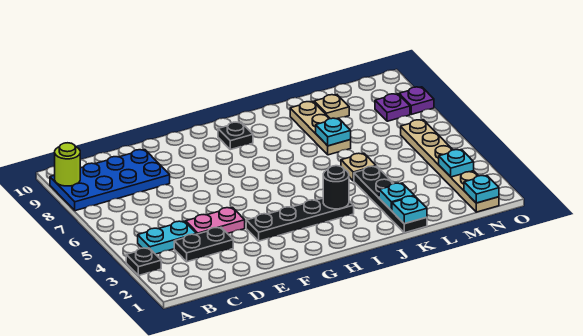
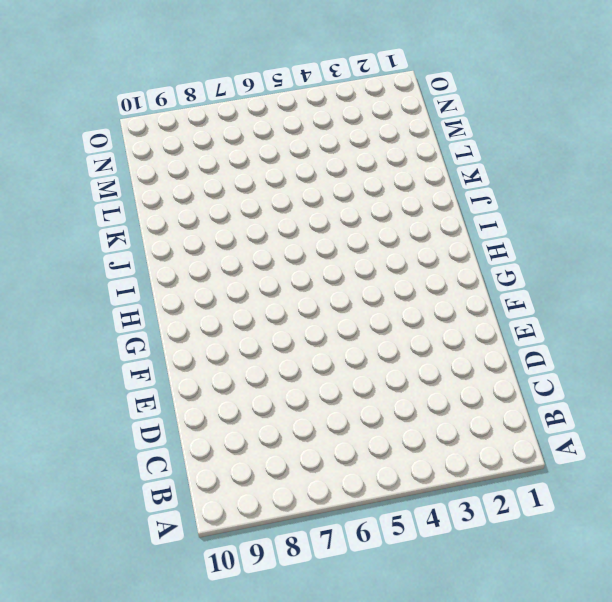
none -> black 1x1 plate [126,248,161,276]
none -> blue 2x4 plate [50,150,170,211]
none -> cyan 1x2 plate [138,221,196,254]

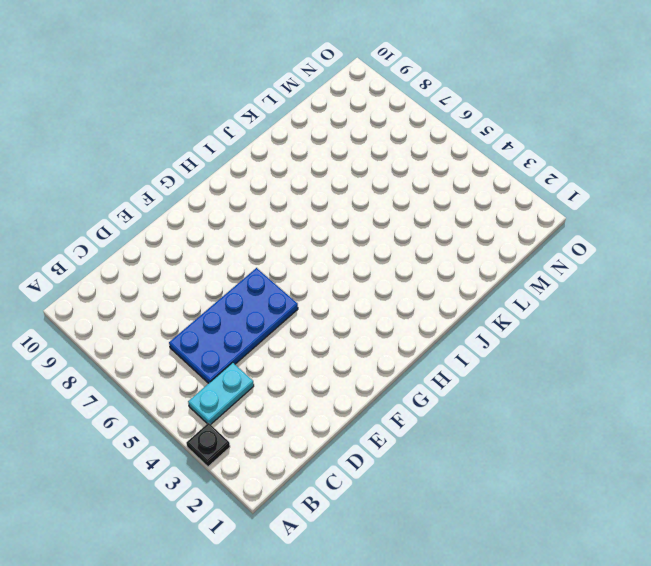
blue 2x4 plate [169,268,298,383] -> blue 2x4 plate moved to [50,150,170,211]
none -> black 1x2 plate [174,227,233,262]
none -> pink 1x2 plate [186,208,245,234]
none -> black 1x4 plate [246,198,354,241]

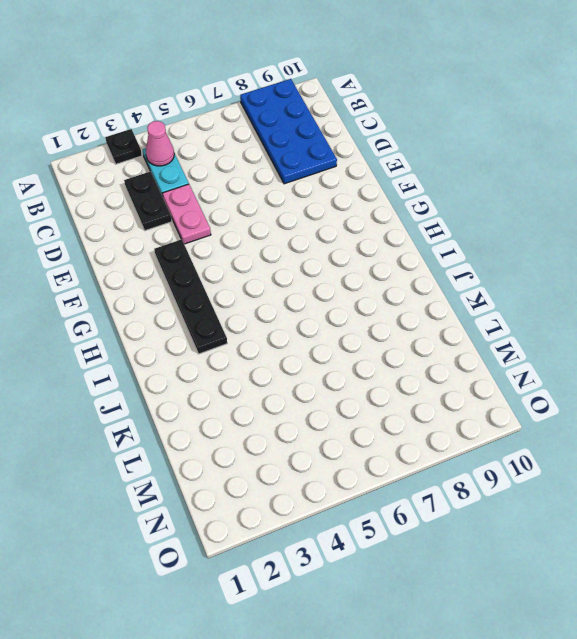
pink 1x1 cone [146,121,174,166] -> none
none -> black 1x1 plate [218,122,253,150]
none -> black 1x4 plate [354,166,427,233]
none -> tan 1x1 plate [341,153,376,181]

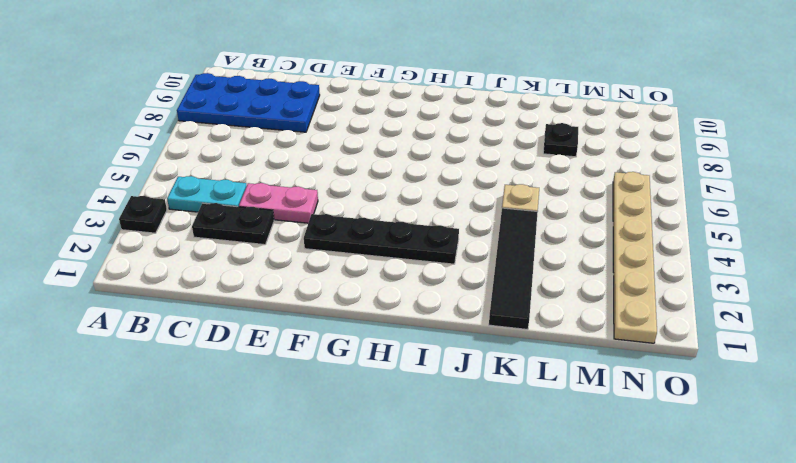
black 1x4 tile [489,208,538,330] -> black 1x4 plate [354,166,427,233]
black 1x1 plate [543,123,578,157] -> black 1x1 plate moved to [218,122,253,150]
none -> tan 1x3 plate [290,102,351,155]
none -> tan 1x1 plate [314,95,349,119]
none -> purple 1x1 plate [375,94,410,121]

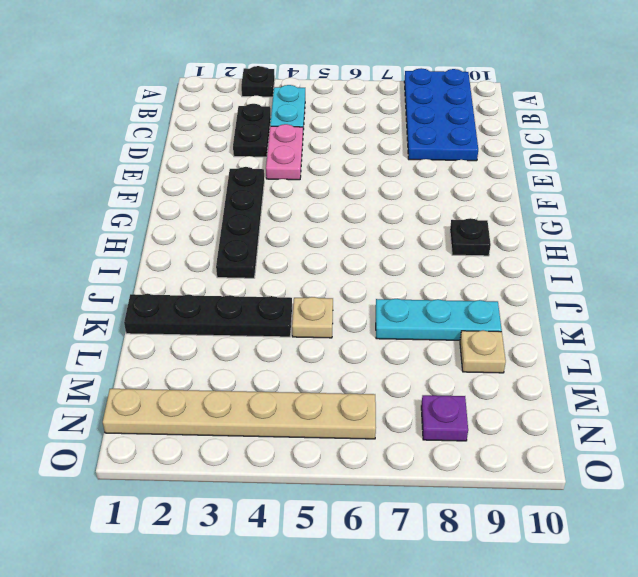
cyan 1x3 plate [376,299,502,340] -> tan 1x3 plate [290,102,351,155]
none -> purple 1x1 plate [399,87,434,114]
none -> lime 1x1 round brick [55,143,80,186]
none -> black 1x1 round brick [323,166,349,209]

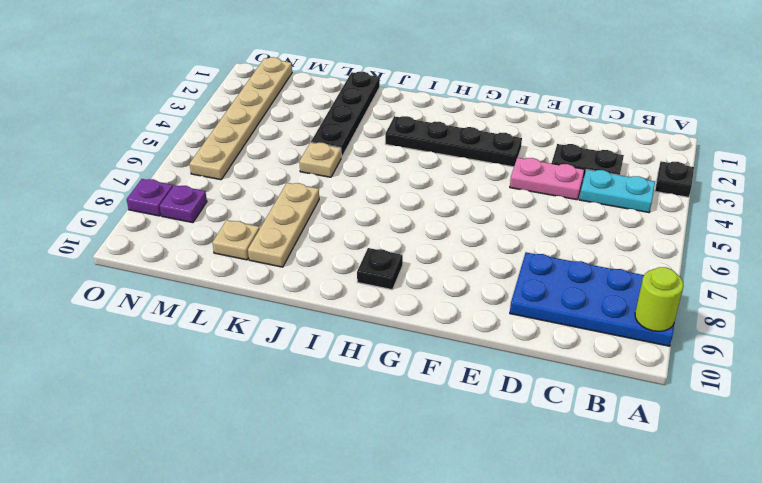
none -> black 1x1 round brick [323,166,349,209]
none -> cyan 1x1 plate [392,196,427,224]
none -> cyan 1x1 plate [379,183,414,211]

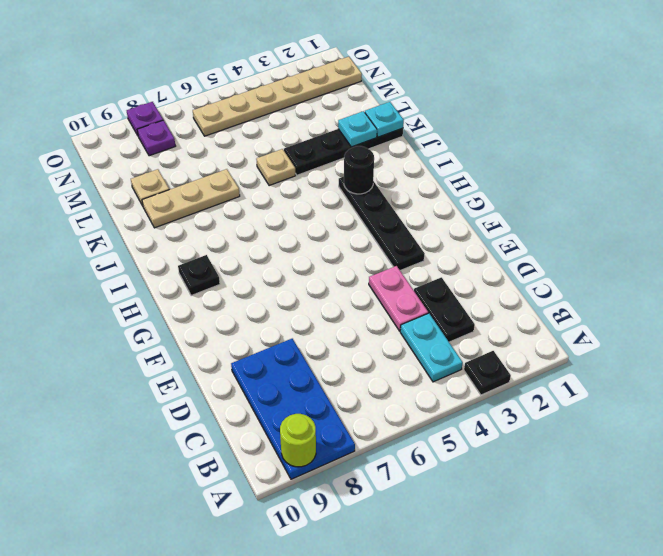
none -> cyan 1x1 plate [316,118,351,146]
none -> cyan 1x1 plate [464,175,499,203]
none -> cyan 1x1 plate [439,149,474,177]

